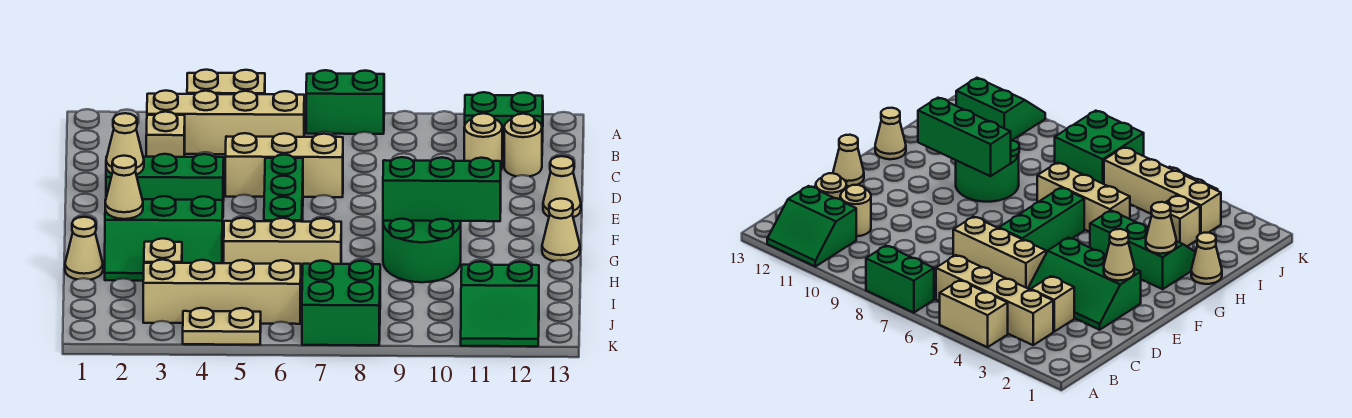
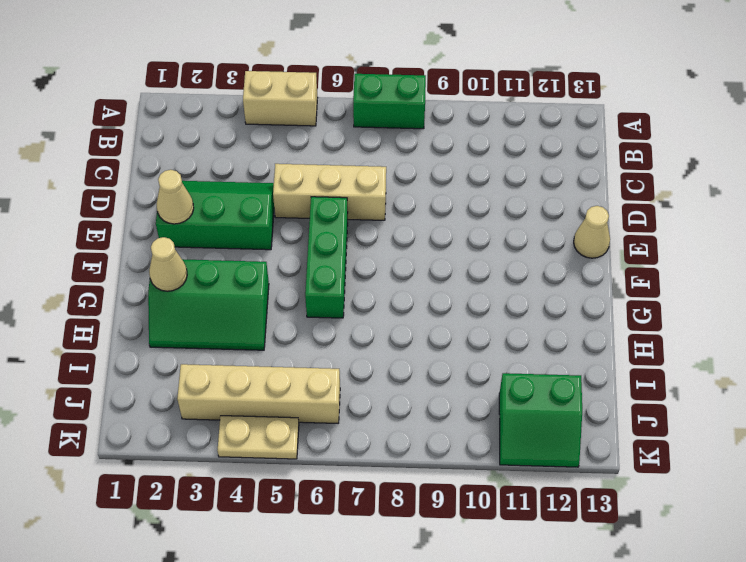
none -> green 2x2 slope [465,92,543,156]
none -> tan 1x4 brick [147,91,304,154]
none -> tan 1x1 brick [146,112,185,157]

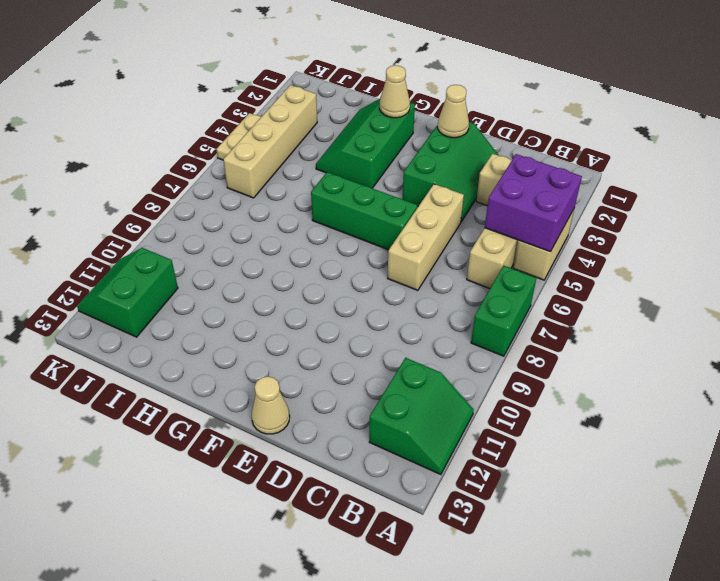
purple 2x2 brick [485,154,582,252] -> none
none -> tan 1x1 round brick [464,113,502,169]
none -> tan 1x1 round brick [504,114,542,176]
none -> green 2x2 round brick [383,219,461,282]

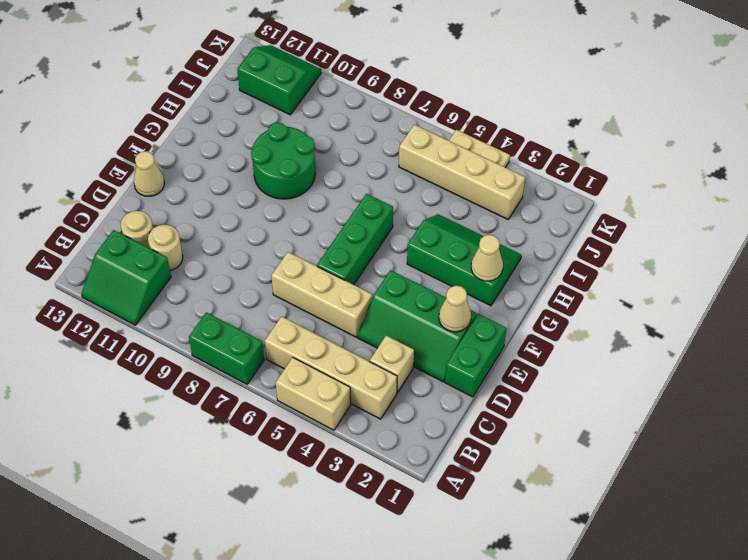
green 1x2 brick [445,314,506,397] -> none
none -> tan 1x1 cone [542,199,580,261]
none -> tan 1x1 cone [65,217,103,280]
none -> tan 1x3 brick [224,218,341,282]

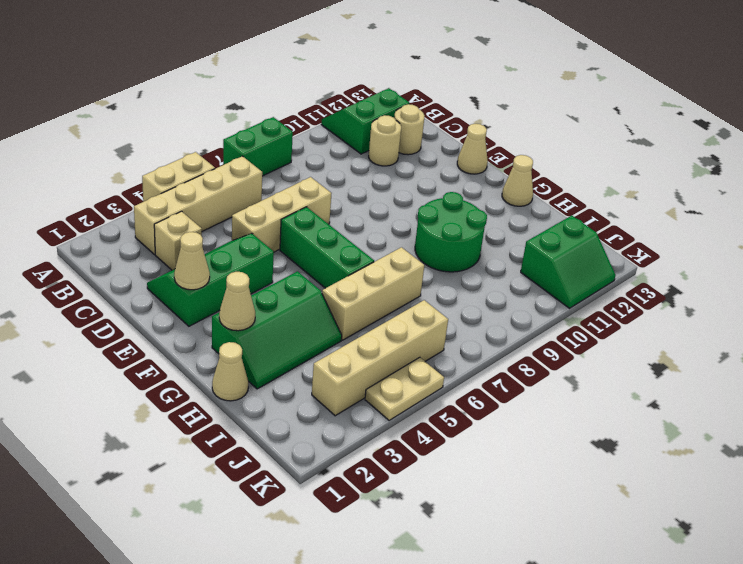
none -> tan 1x1 brick [144,238,182,263]
none -> green 2x2 brick [302,261,380,345]
none -> green 1x3 brick [383,157,501,221]

